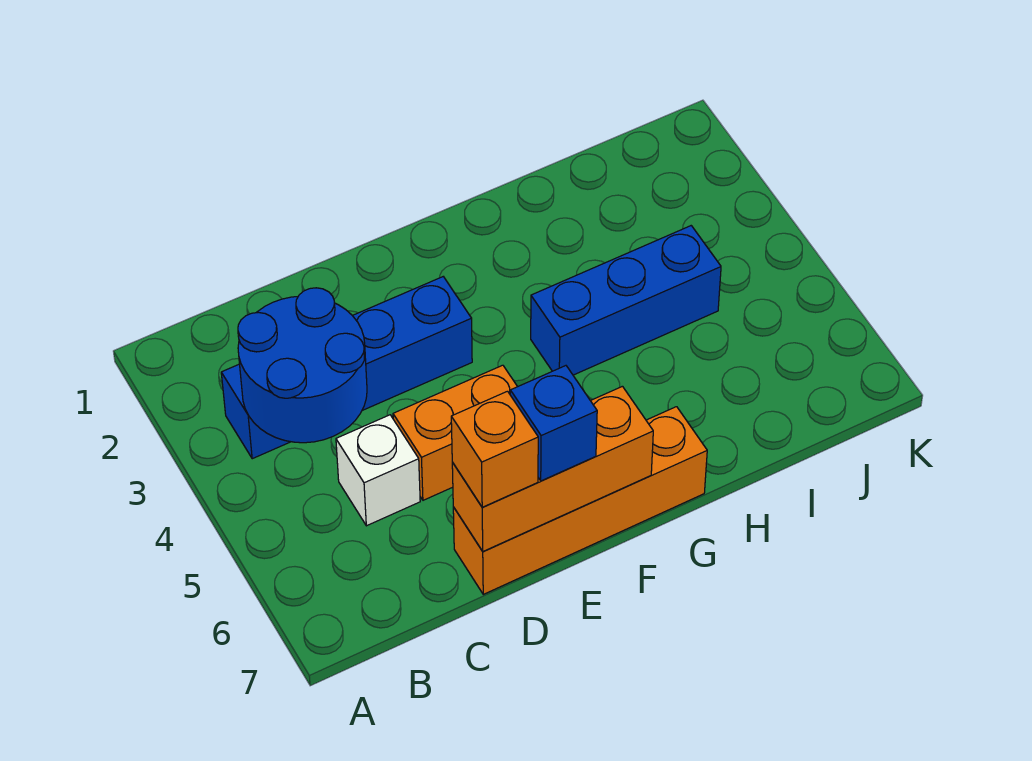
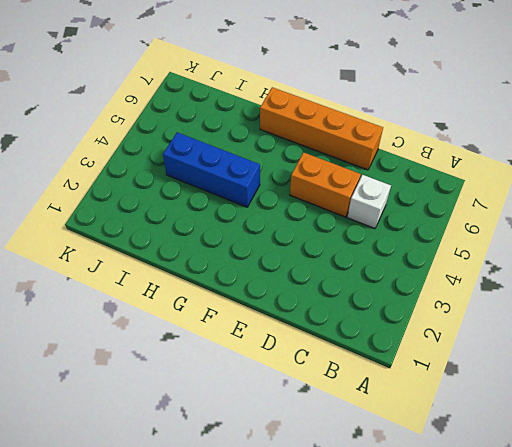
none -> blue 1x4 brick [221,277,472,459]
none -> blue 2x2 round brick [238,288,367,443]

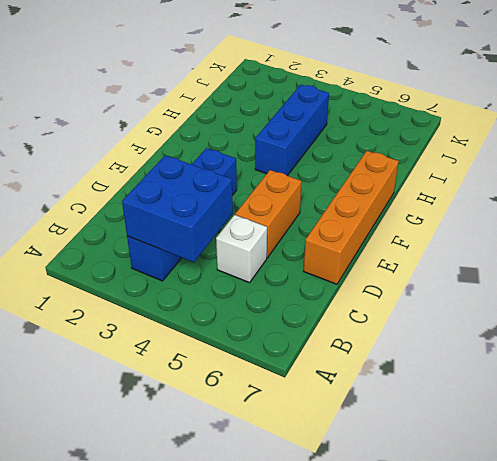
blue 2x2 brick [122,155,233,262] -> blue 2x2 round brick [238,288,367,443]
none -> orange 1x3 brick [452,386,653,551]
none -> orange 1x1 brick [451,391,538,507]

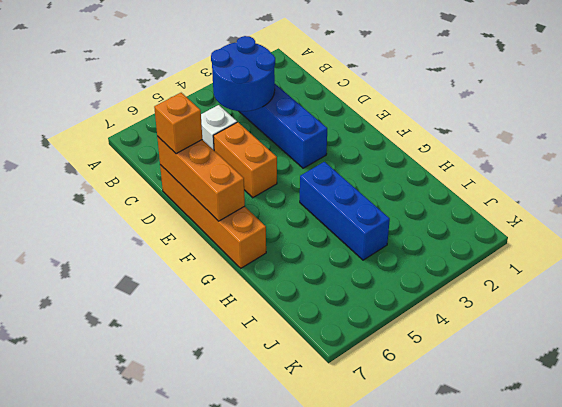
none -> blue 1x1 brick [510,366,597,481]

